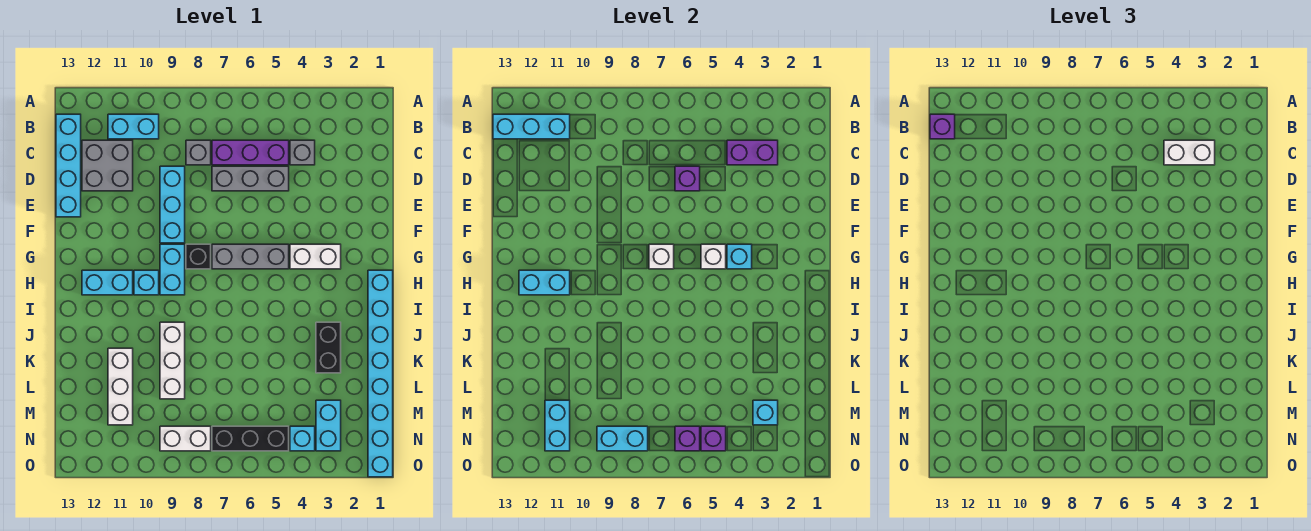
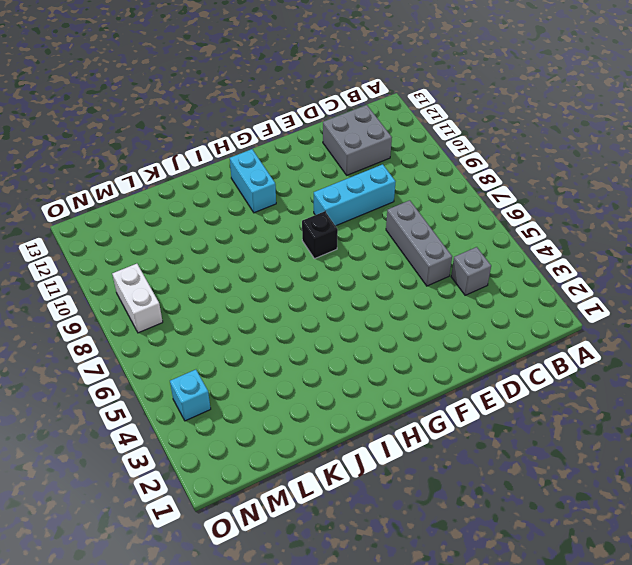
none -> cyan 1x2 brick [108,114,159,139]
none -> cyan 1x4 brick [56,114,81,217]
none -> purple 1x3 brick [212,140,289,165]
none -> grey 1x1 brick [186,140,211,165]

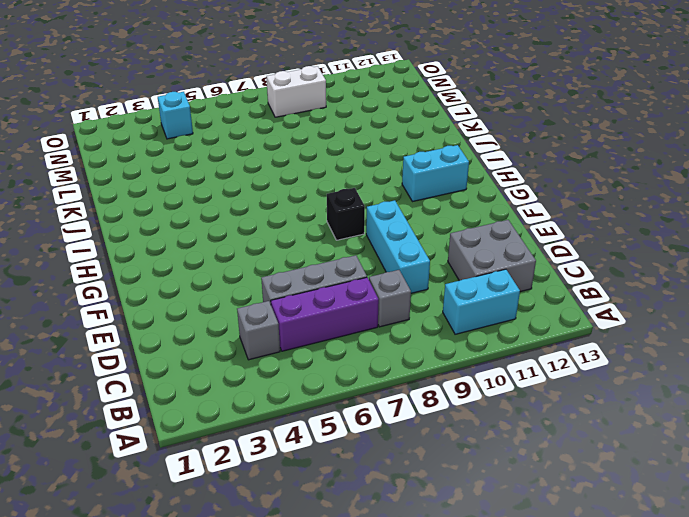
none -> cyan 1x4 brick [56,114,81,217]
none -> white 1x2 brick [290,244,341,269]
none -> grey 1x3 brick [212,244,289,269]
none -> cyan 1x2 brick [160,244,185,295]

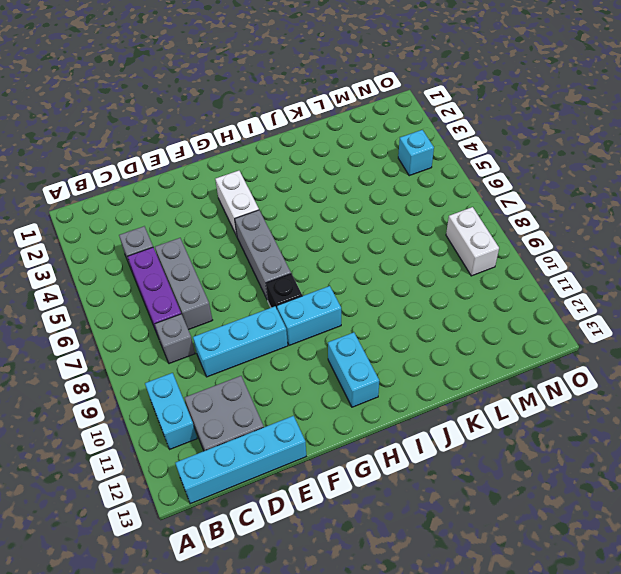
none -> cyan 1x8 brick [368,270,393,477]
none -> cyan 1x1 brick [134,270,159,295]
none -> black 1x2 brick [316,322,341,373]
none -> white 1x3 brick [160,322,185,399]

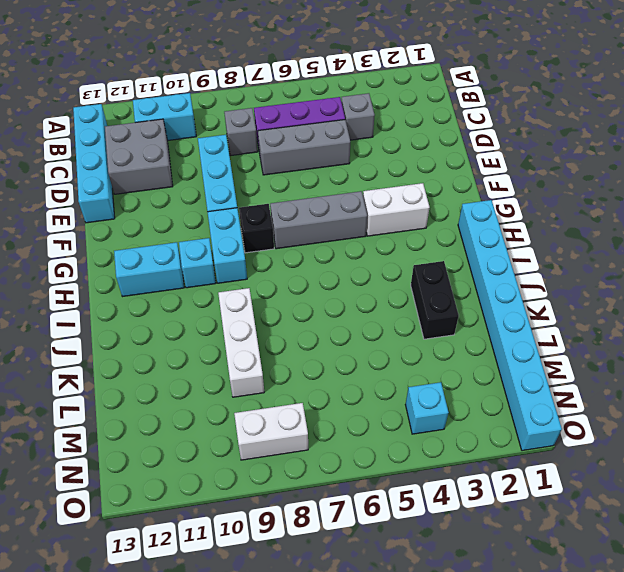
none -> white 1x3 brick [108,348,133,425]
none -> cyan 1x2 brick [316,400,341,451]
none -> black 1x3 brick [212,426,289,451]
none -> cyan 1x3 brick [493,114,570,139]

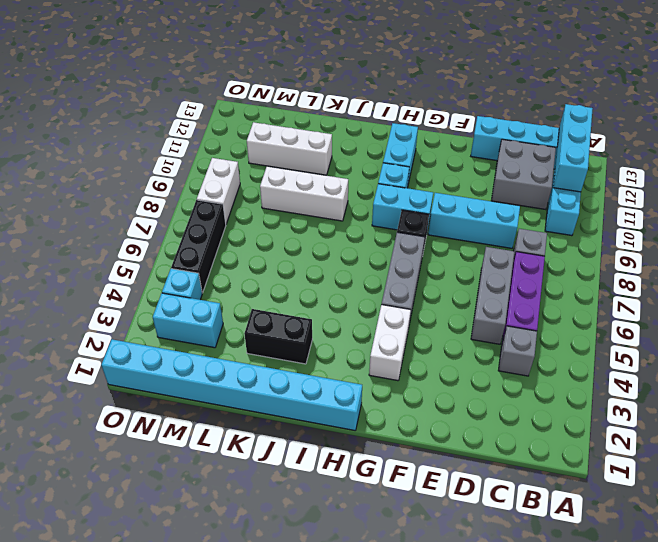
none -> purple 1x2 brick [727,140,778,165]
none -> purple 1x1 brick [675,166,700,191]
none -> cyan 1x1 brick [727,244,752,269]
none -> white 1x1 brick [701,244,726,269]

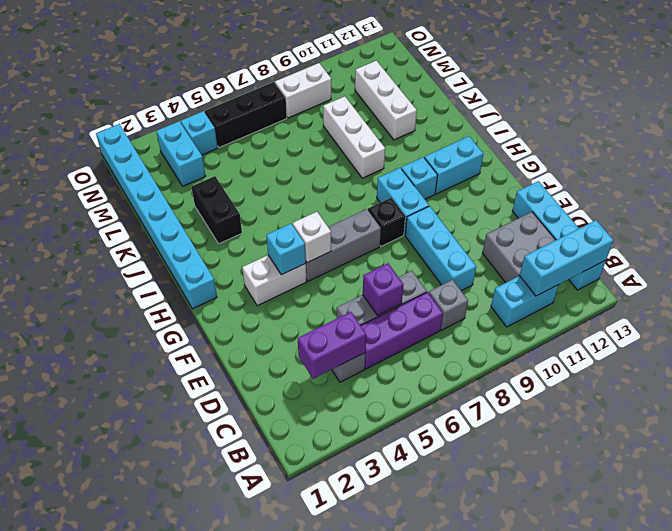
none -> white 1x1 brick [649,244,674,269]
none -> cyan 1x2 brick [519,270,570,295]
none -> cyan 1x1 brick [753,400,778,425]
none -> cyan 1x2 brick [545,400,570,451]

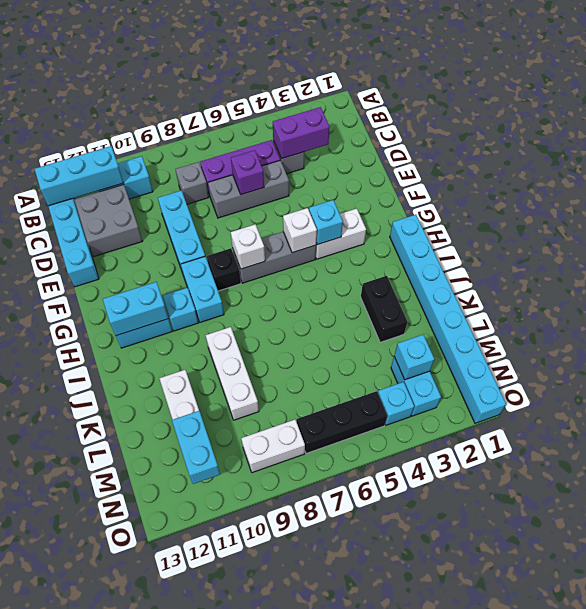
none -> purple 1x1 brick [701,426,726,451]
none -> purple 1x1 brick [675,426,700,451]
none -> cyan 1x2 brick [597,426,648,451]
none -> purple 1x1 brick [930,114,955,139]

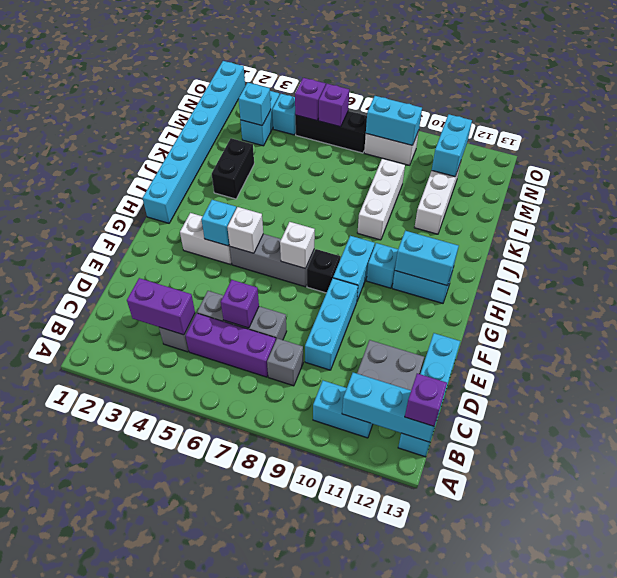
none -> white 1x2 brick [1164,140,1215,165]

